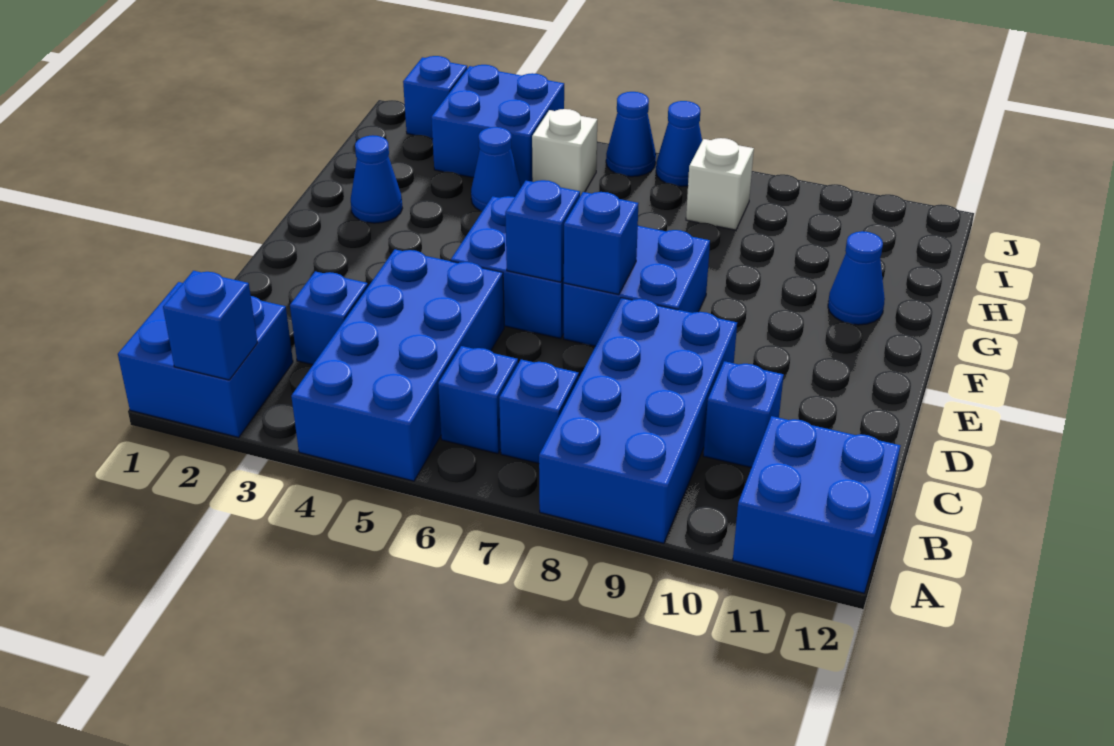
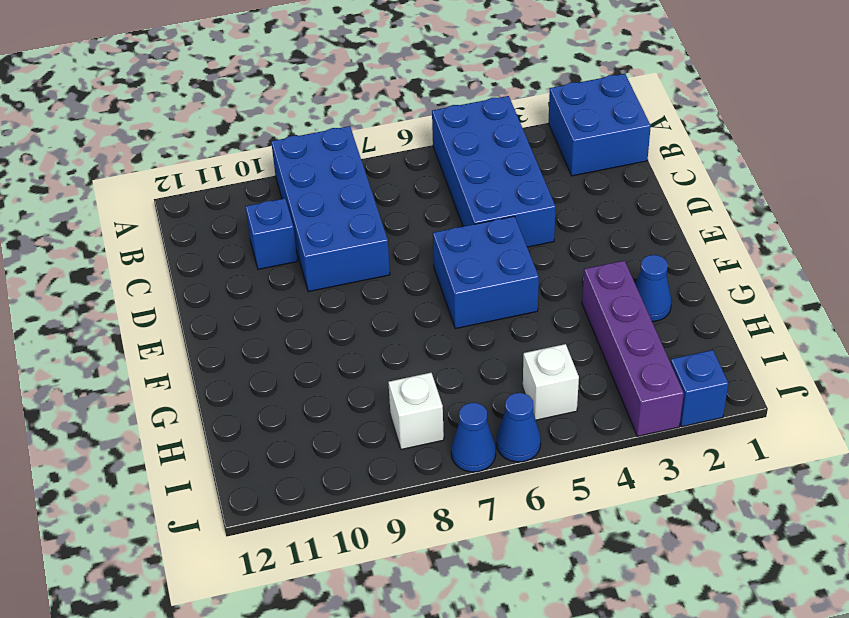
purple 1x4 brick [582,261,684,436] -> blue 2x2 brick [431,65,564,187]
none -> blue 2x2 brick [733,416,900,593]
none -> blue 1x1 brick [438,346,518,454]
none -> blue 1x1 brick [499,360,579,464]

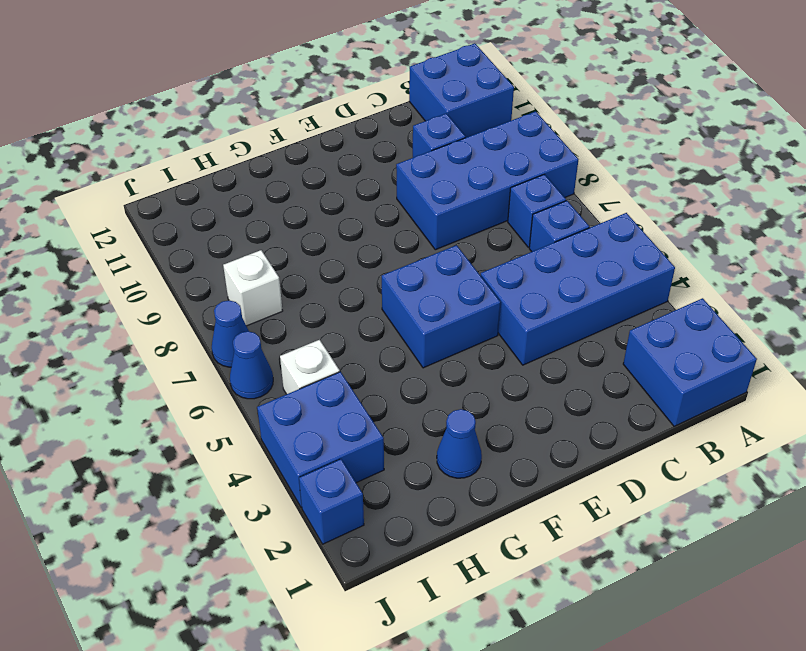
none -> blue 1x1 brick [290,271,368,365]
none -> blue 2x2 brick [564,226,710,346]
none -> blue 1x1 cone [828,231,885,325]

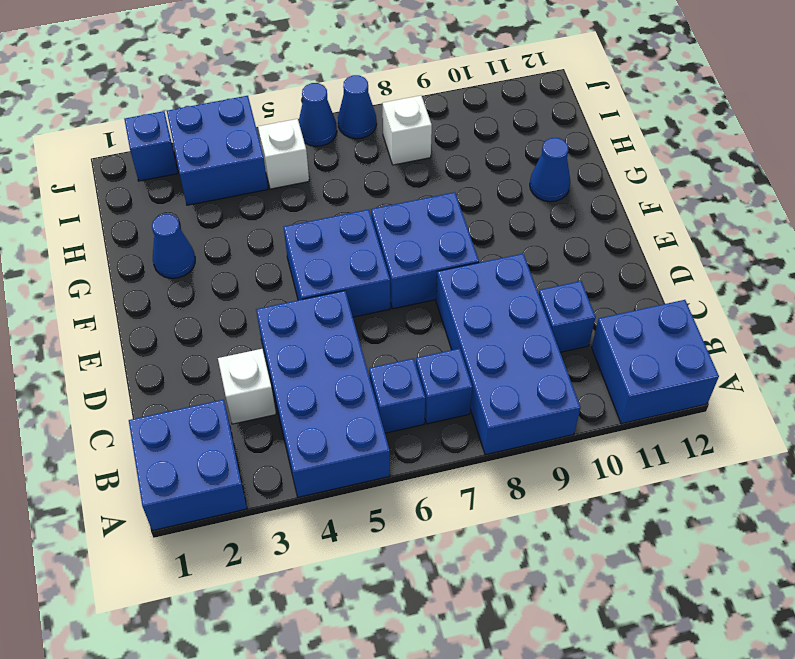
white 1x1 brick [218,349,276,424] -> blue 1x1 brick [290,271,368,365]
none -> blue 1x1 cone [471,127,521,211]
none -> blue 1x1 brick [163,271,258,380]
none -> blue 1x1 brick [505,180,580,282]

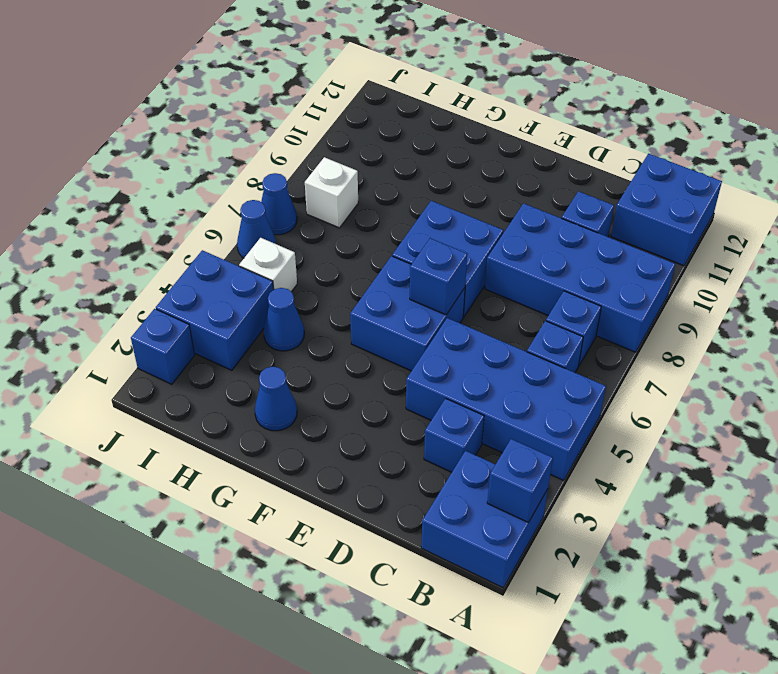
none -> blue 1x1 cone [828,231,885,325]
none -> blue 1x1 brick [564,192,638,295]

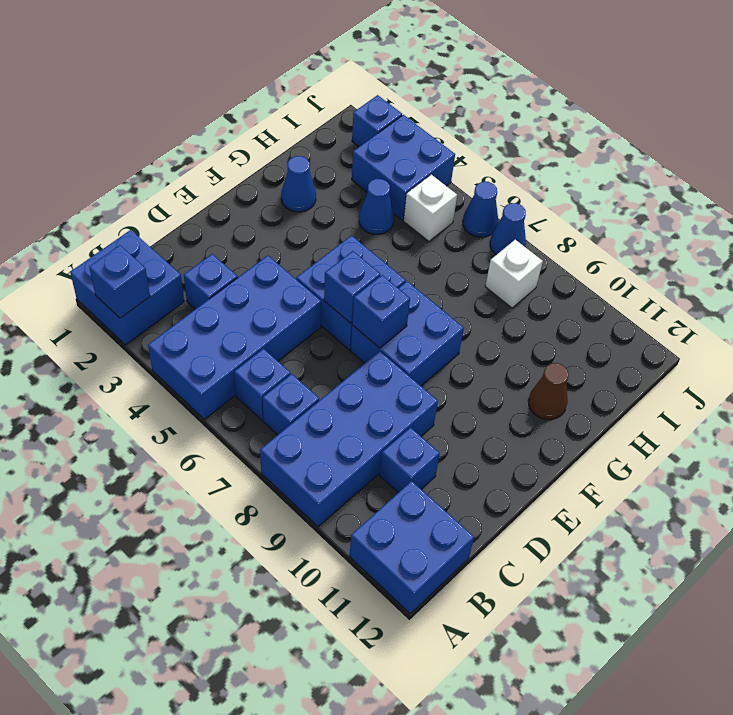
brown 1x1 cone [528,363,569,420] -> blue 1x1 cone [828,231,885,325]

